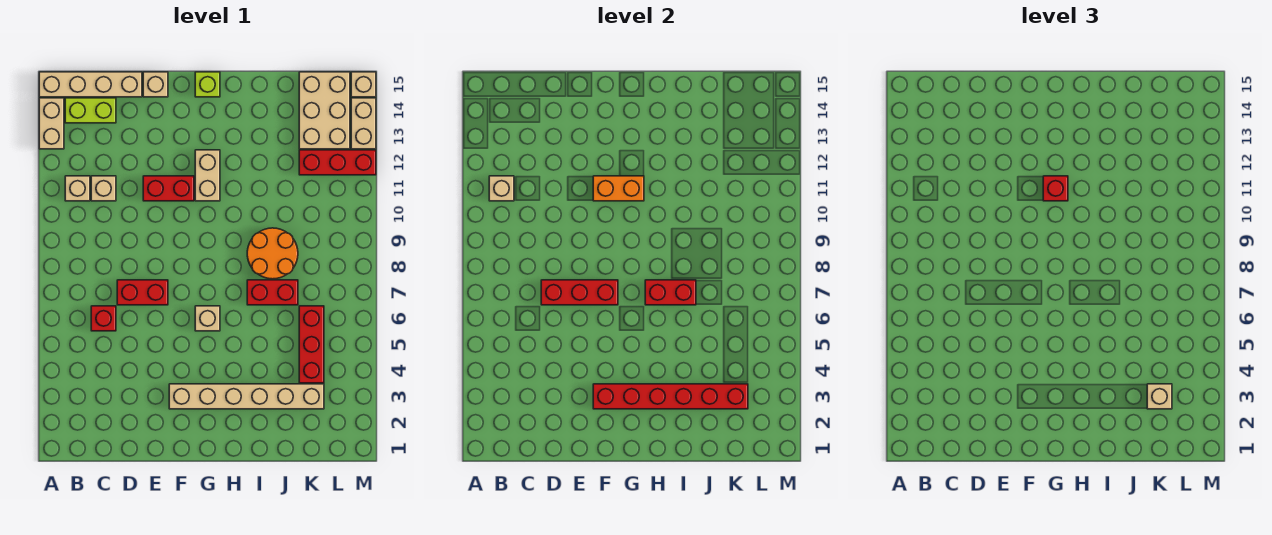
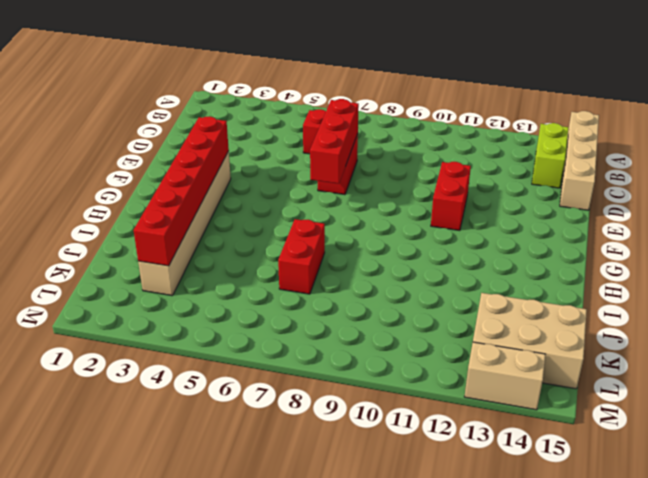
none -> tan 1x2 brick [39,98,64,149]
none -> tan 1x1 brick [65,176,90,201]
none -> tan 1x1 brick [91,176,116,201]

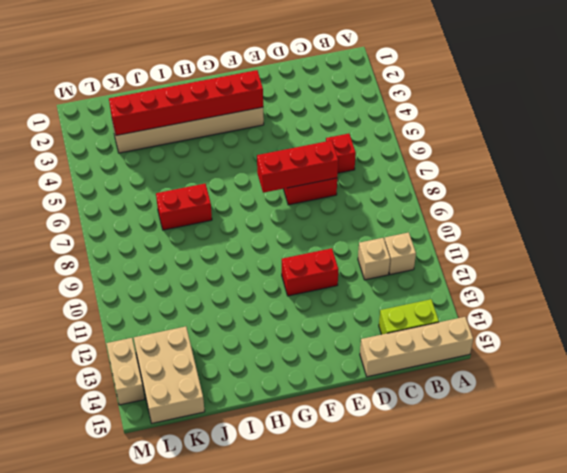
none -> tan 1x2 brick [39,98,64,149]
none -> tan 1x1 brick [143,72,168,97]
none -> tan 1x1 brick [195,306,220,331]

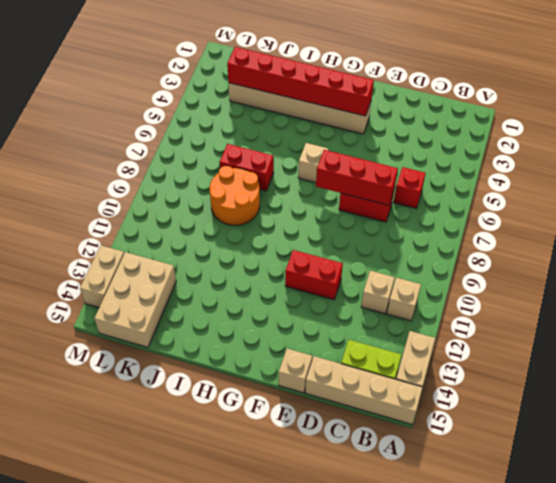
none -> tan 1x2 brick [195,150,220,201]
none -> lime 1x1 brick [195,72,220,97]
none -> red 1x3 brick [299,306,324,383]

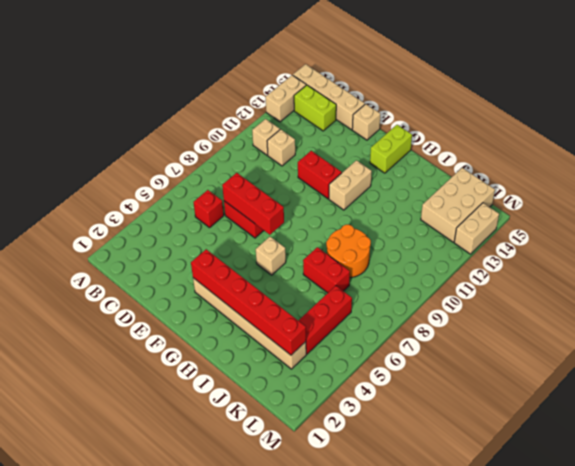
lime 1x2 brick [370,125,412,173] -> lime 1x1 brick [195,72,220,97]
none -> red 1x3 brick [299,150,376,175]
none -> tan 1x1 brick [351,72,376,97]
none -> tan 1x1 brick [489,176,514,201]

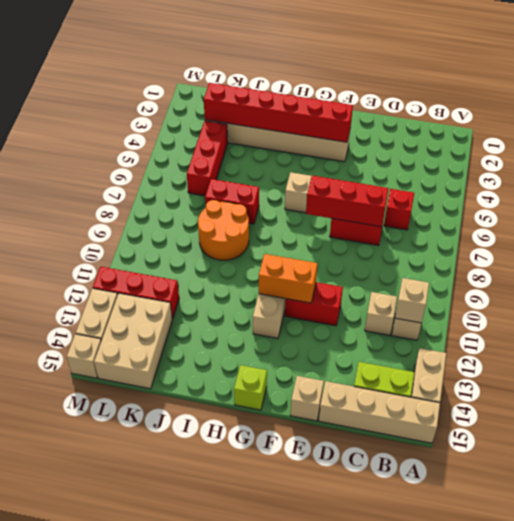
none -> red 1x2 brick [645,280,696,305]
none -> red 1x1 brick [1043,176,1068,201]
none -> tan 1x1 brick [1147,384,1172,409]

